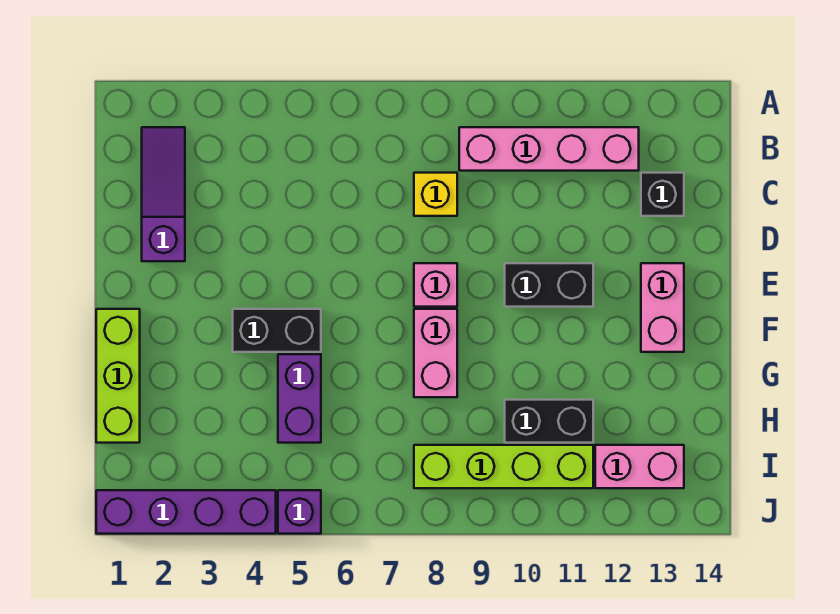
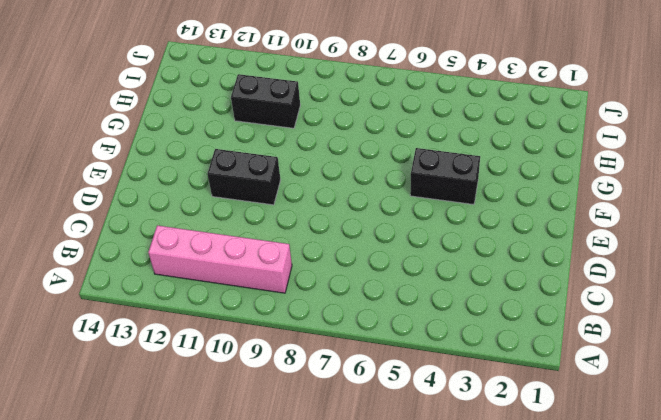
none -> purple 1x3 slope [142,127,185,261]
none -> yellow 1x1 brick [414,173,457,216]
none -> black 1x1 brick [641,173,684,216]

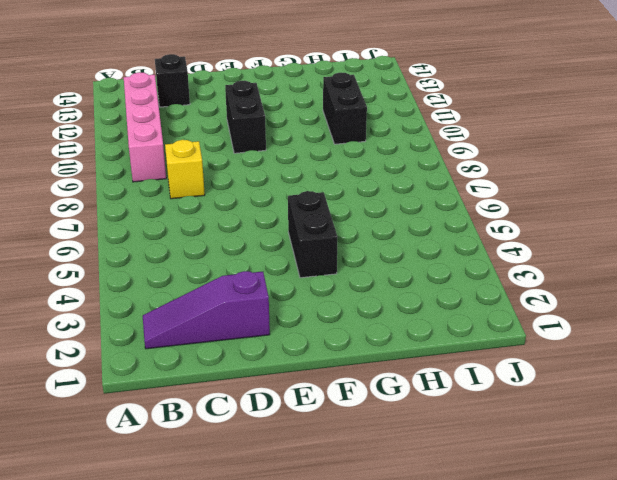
none -> pink 1x1 brick [414,263,457,307]
none -> pink 1x2 brick [641,263,684,352]
none -> lime 1x3 brick [96,309,140,443]

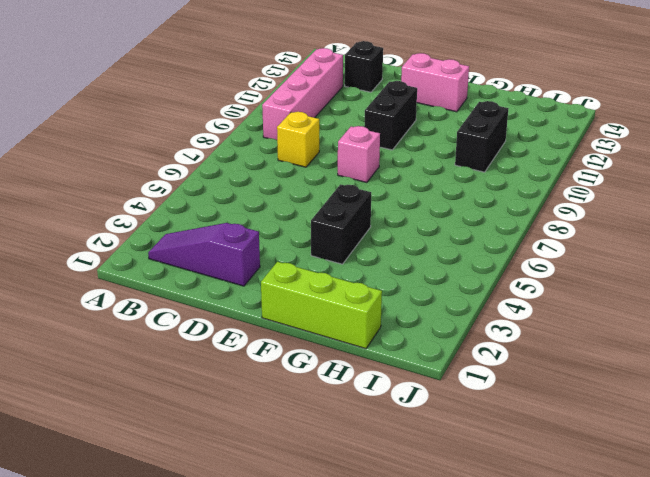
none -> pink 1x2 brick [414,309,457,397]
none -> purple 1x2 brick [278,354,321,443]
none -> lime 1x4 brick [414,445,593,488]

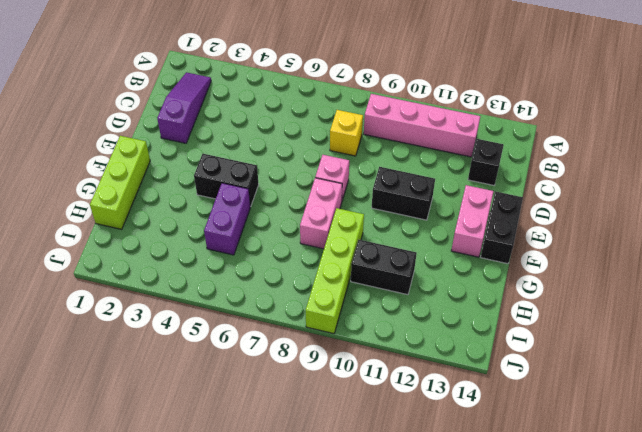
black 1x2 brick [481,191,523,264] -> none
lime 1x4 brick [306,208,364,334] -> lime 1x4 brick turned to [414,445,593,488]
none -> pink 1x2 brick [595,445,684,488]
none -> purple 1x4 brick [96,490,276,534]
none -> purple 1x1 brick [278,490,321,534]

